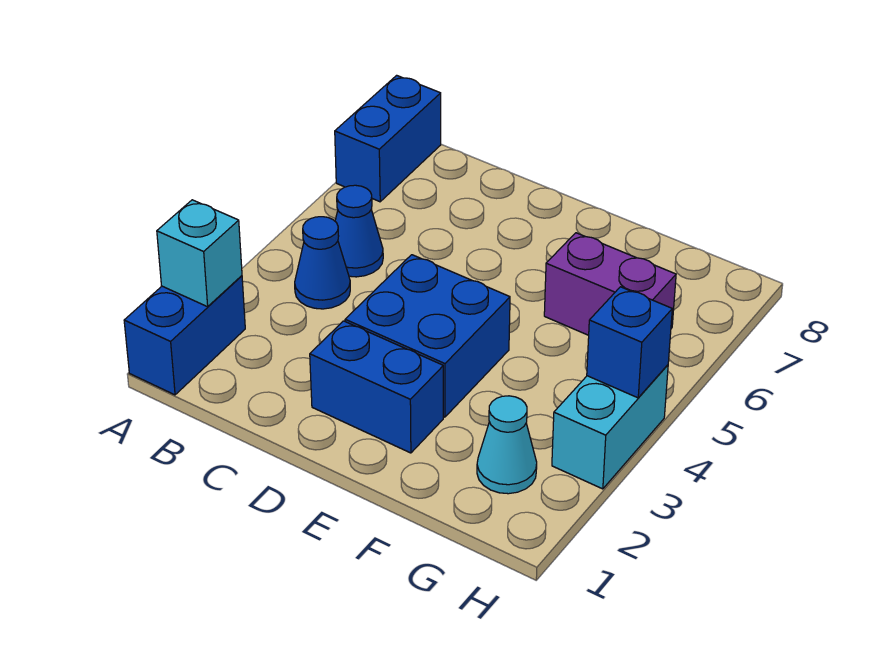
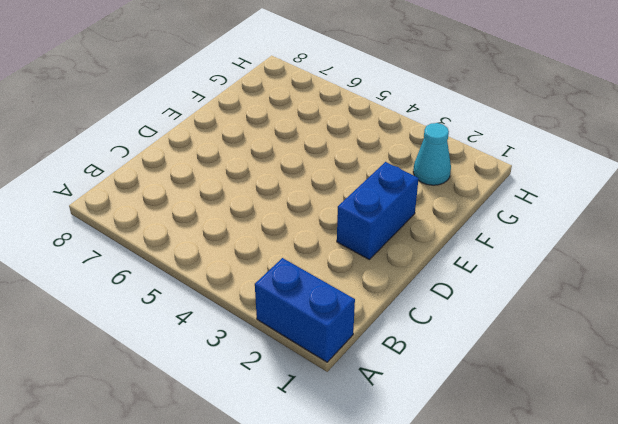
none -> blue 1x2 brick [335,75,441,202]
none -> blue 1x1 cone [295,217,350,309]

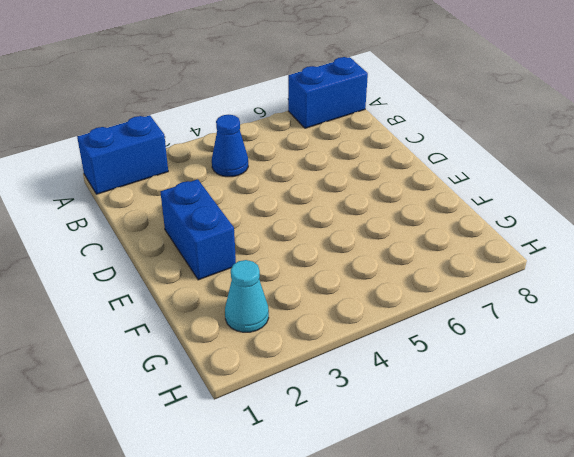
none -> blue 1x1 cone [335,185,383,277]
none -> blue 2x2 brick [345,255,510,417]

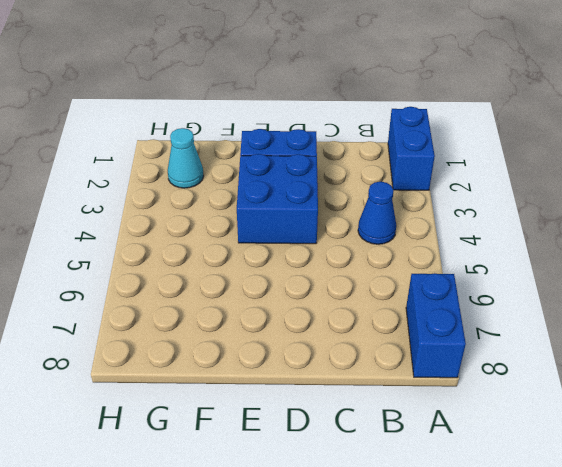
none -> blue 1x1 cone [335,185,383,277]
none -> purple 1x2 brick [544,233,676,335]

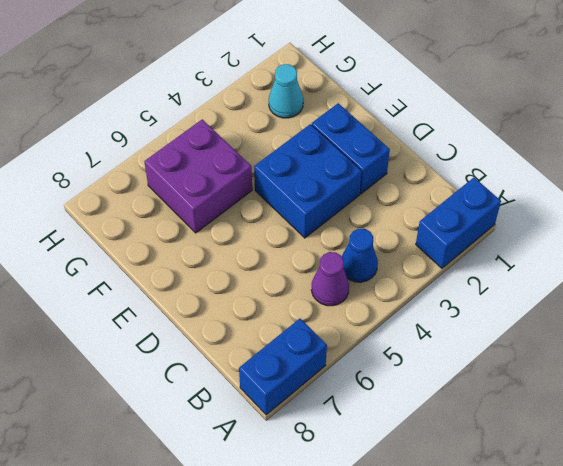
purple 1x1 cone [311,252,349,306] -> blue 1x1 cone [335,185,383,277]
purple 2x2 brick [144,119,252,233] -> purple 1x2 brick [544,233,676,335]
none -> cyan 1x2 brick [552,365,668,489]
none -> cyan 1x1 brick [157,200,242,307]

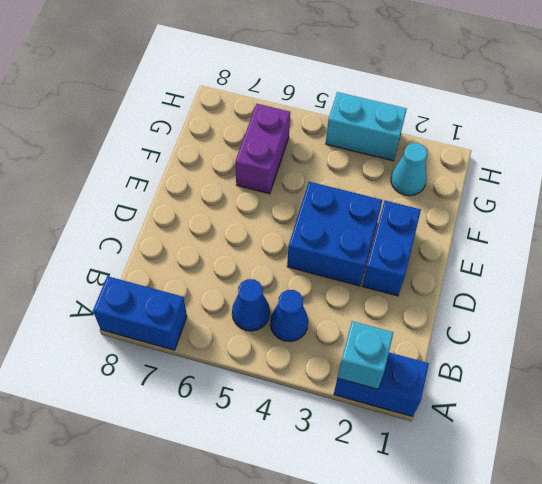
none -> blue 1x1 brick [587,287,672,398]

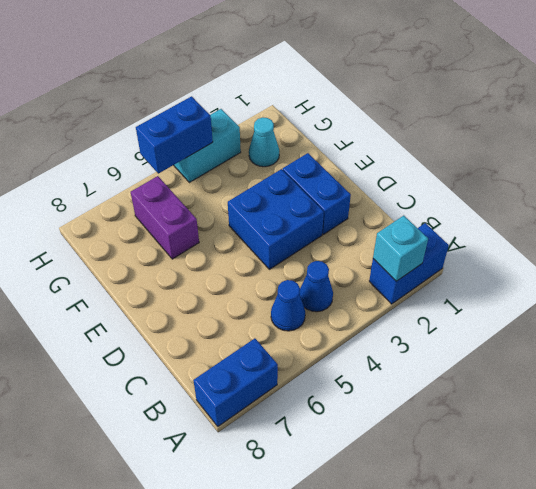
blue 1x2 brick [136,96,213,174] -> blue 1x1 brick [587,287,672,398]

